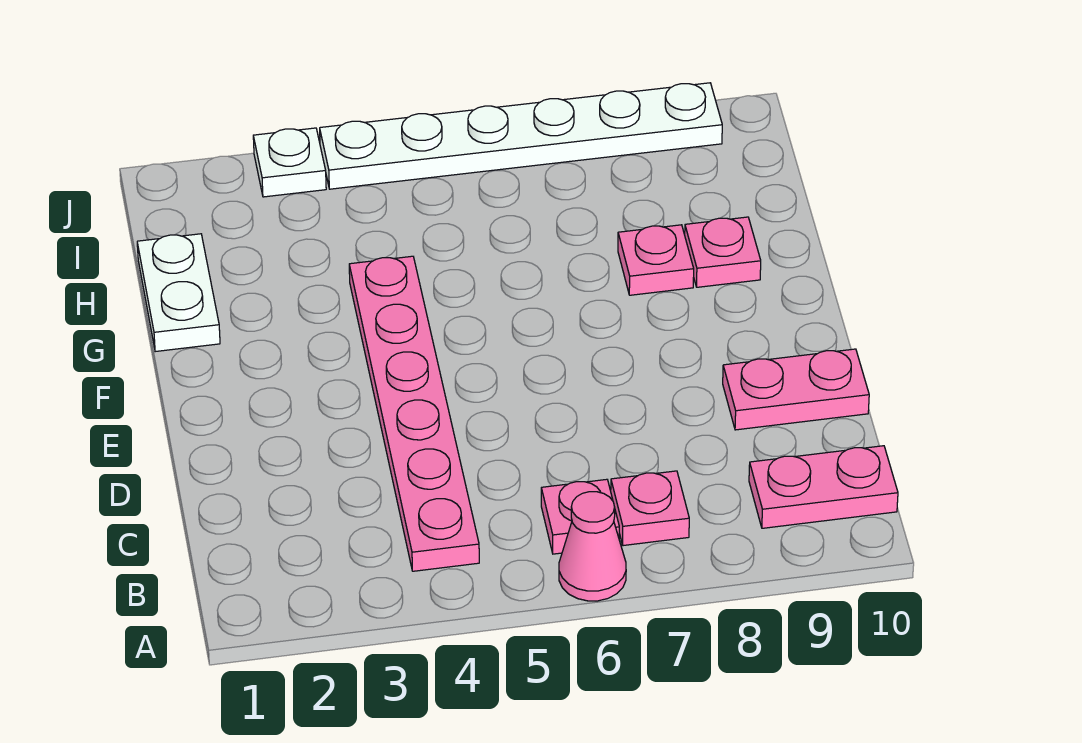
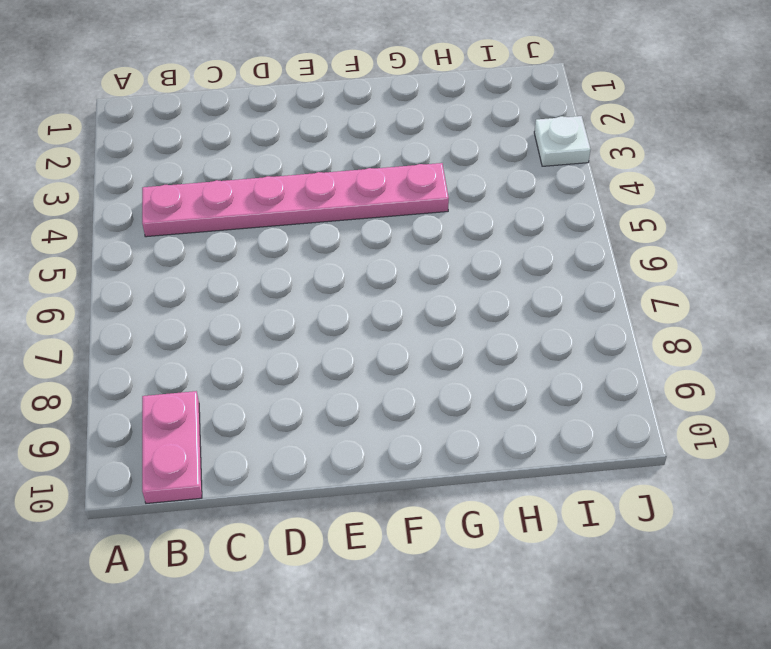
none -> pink 1x1 cone [559,492,626,601]
none -> pink 1x1 plate [541,479,619,554]

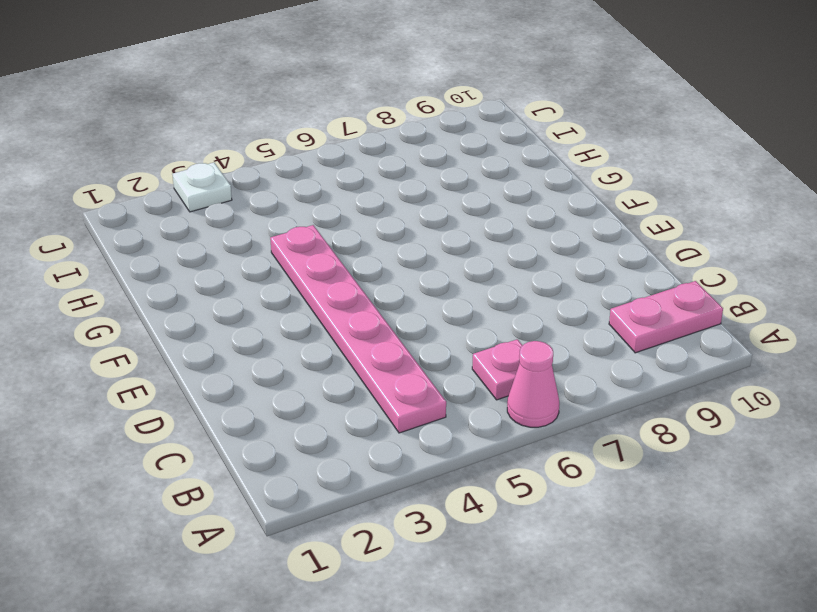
none -> pink 1x1 plate [611,471,689,546]
none -> pink 1x2 plate [723,349,869,430]

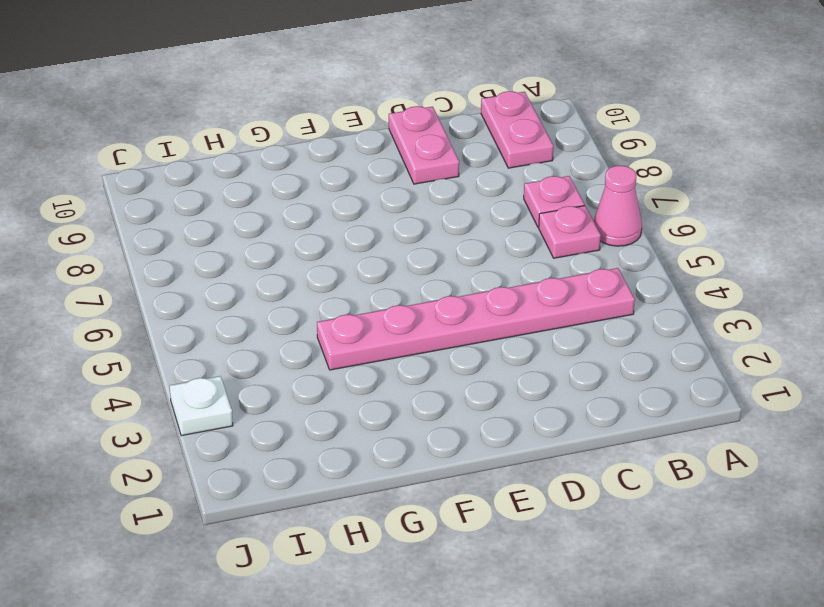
none -> white 1x2 plate [137,234,220,352]
none -> pink 1x1 plate [618,225,694,295]

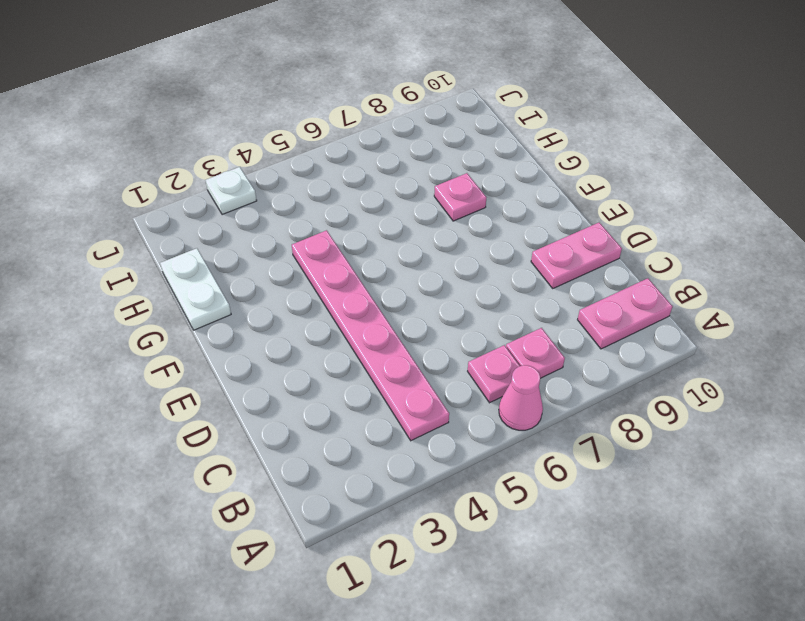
none -> pink 1x1 plate [685,217,761,287]
none -> white 1x6 plate [320,83,722,189]

